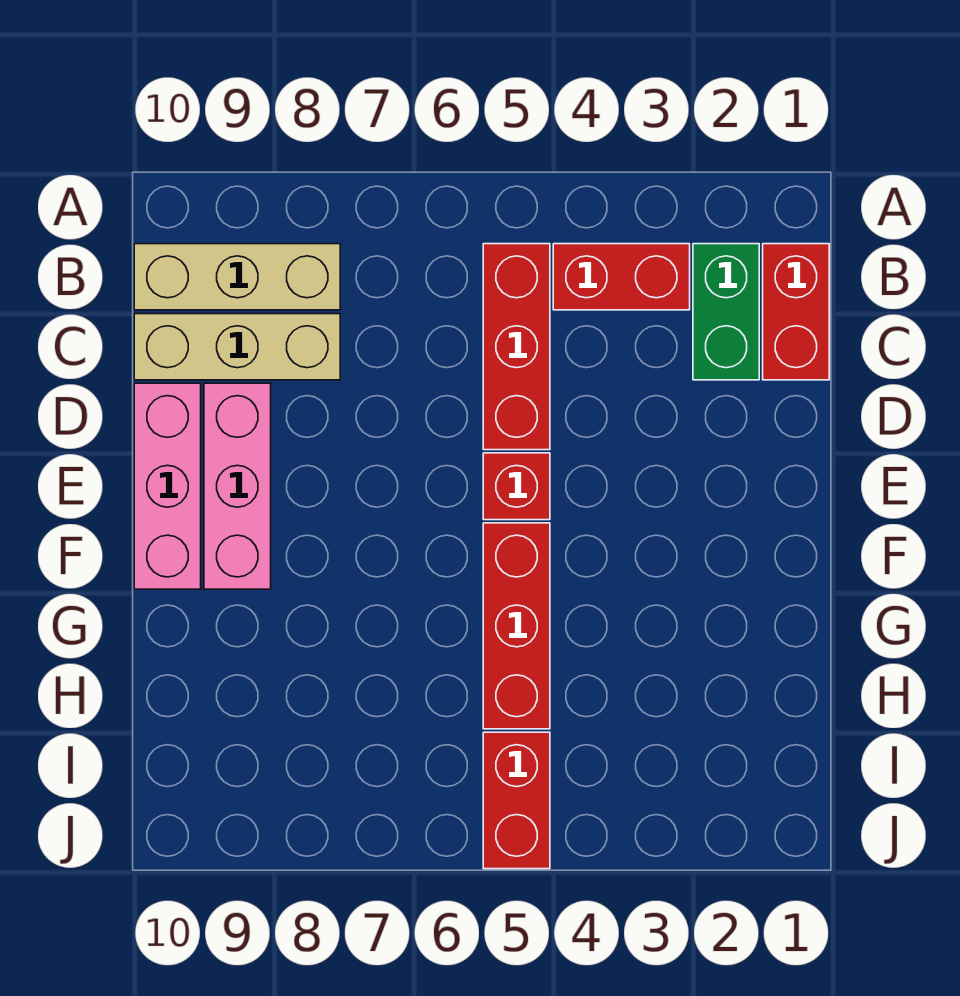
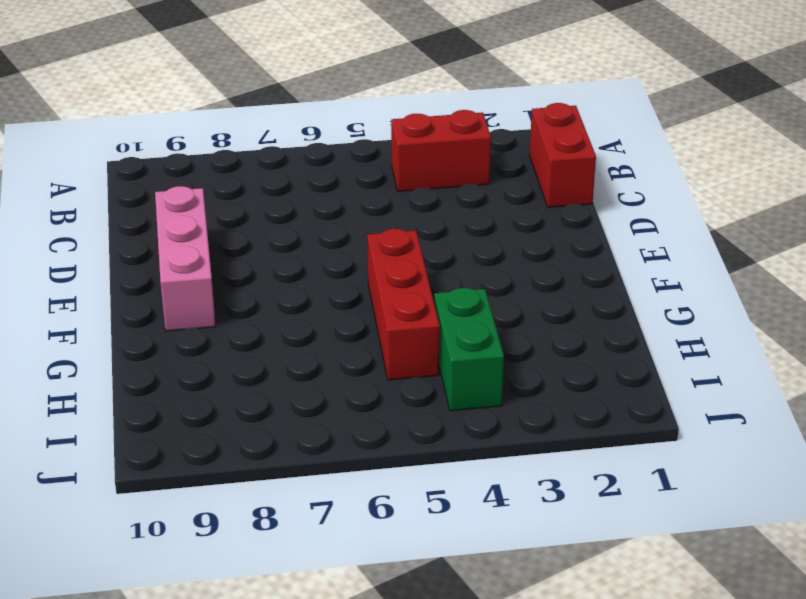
green 1x2 brick [434,288,504,411] -> green 1x2 brick moved to [693,244,759,380]
none -> red 1x3 brick [483,244,550,450]
none -> tan 1x3 brick [134,244,340,310]

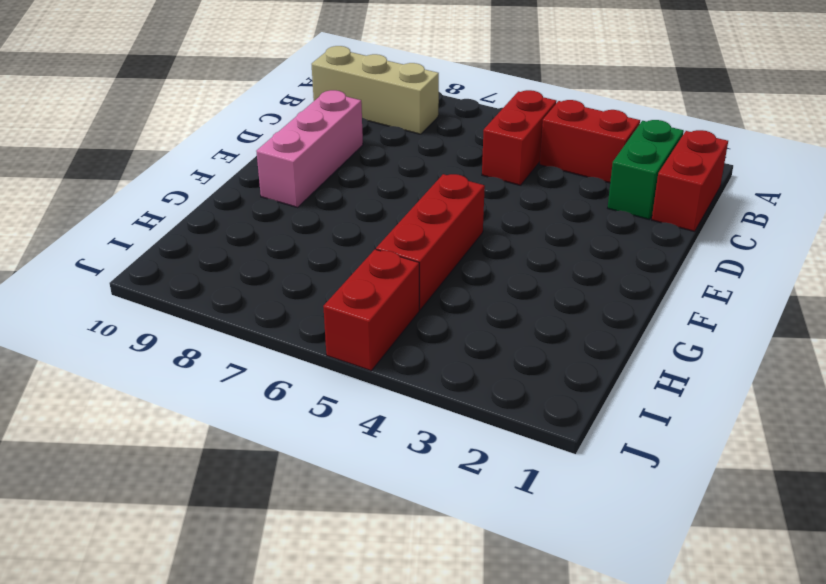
red 1x2 brick [482,90,556,185] -> red 1x3 brick [483,244,550,450]
none -> tan 1x3 brick [134,314,340,380]
none -> pink 1x3 brick [134,383,201,589]

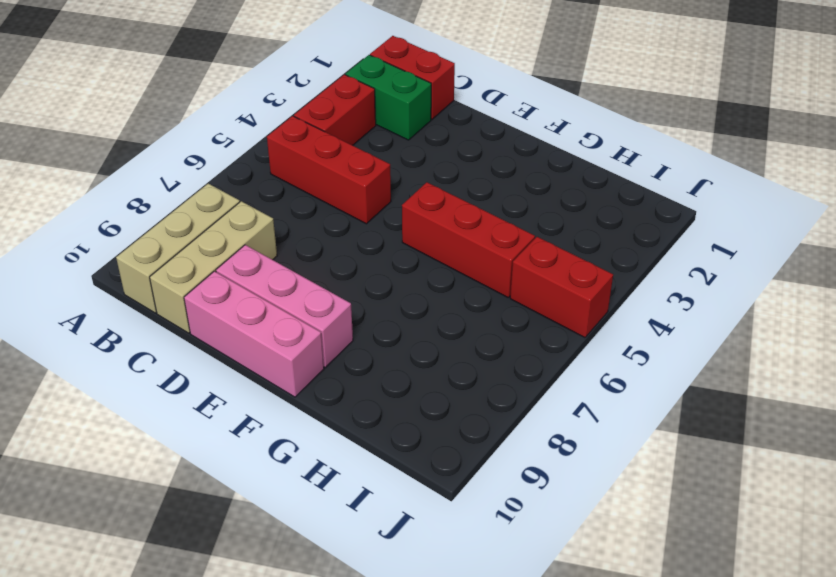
none -> red 1x1 brick [483,453,550,520]

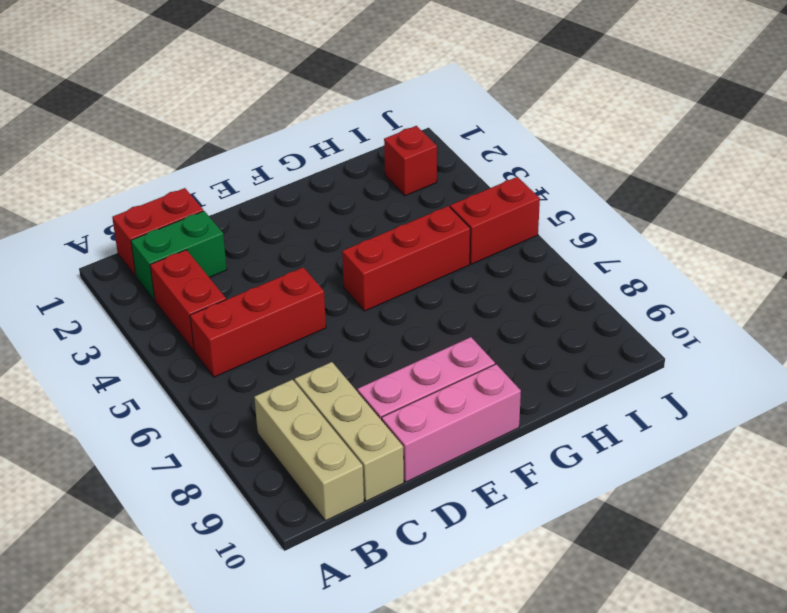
red 1x1 brick [384,126,437,196] -> red 1x1 brick moved to [483,453,550,520]

